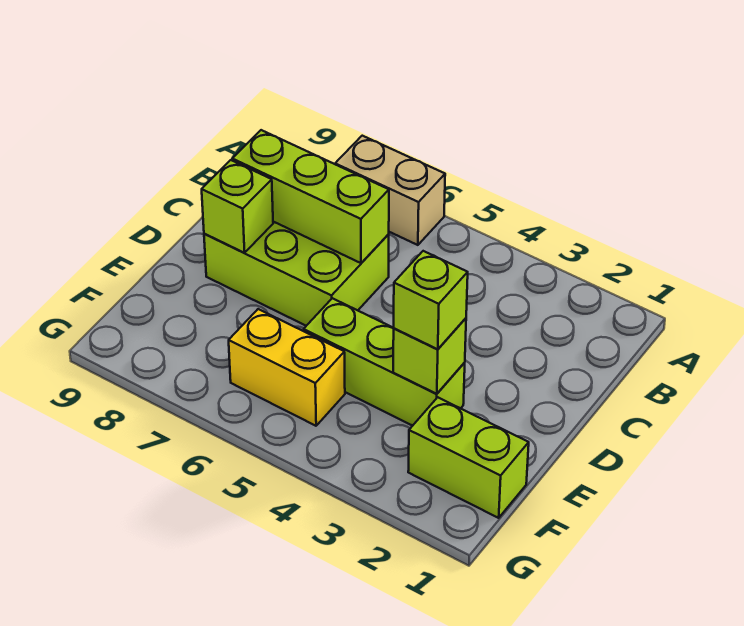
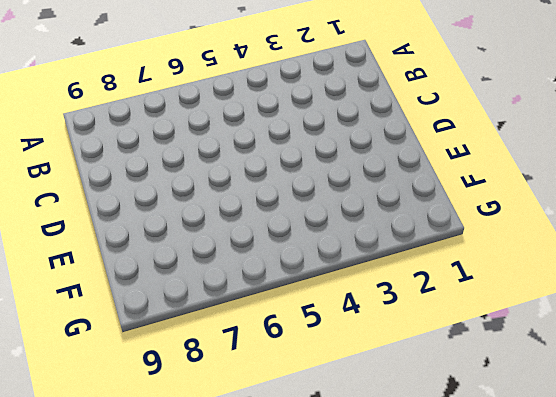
none -> tan 1x2 brick [335,136,445,245]
none -> lime 2x3 brick [204,222,389,326]

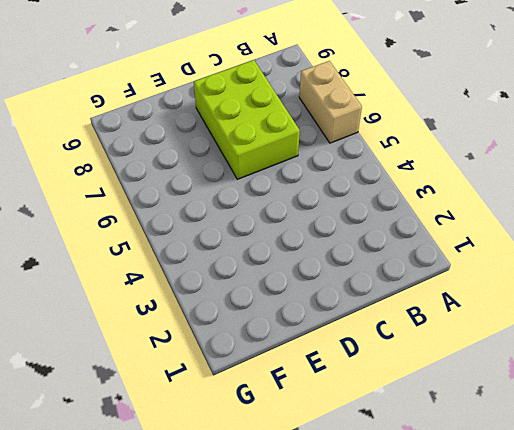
none -> lime 1x3 brick [304,298,465,426]
none -> lime 1x2 brick [408,397,529,518]

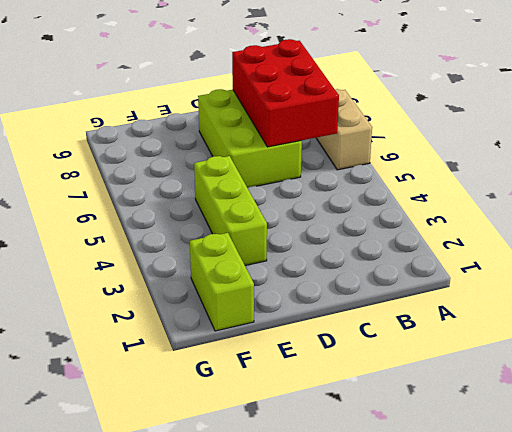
red 2x3 brick [232,39,339,147] -> lime 1x3 brick [232,130,389,263]
none -> yellow 1x2 brick [229,309,345,426]
none -> lime 1x1 brick [202,160,273,253]

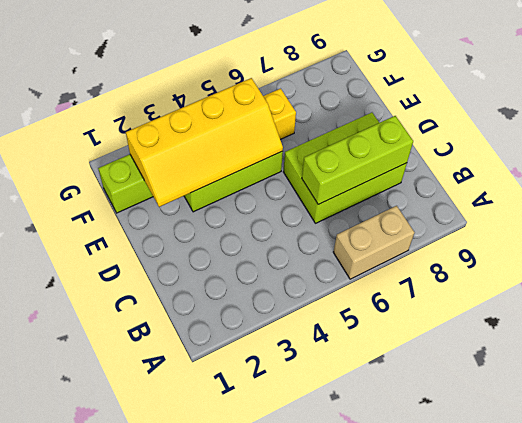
yellow 2x4 slope [126,78,283,207] -> lime 1x1 brick [393,318,466,394]
none -> lime 1x1 brick [202,160,273,253]
none -> lime 1x1 brick [394,251,468,349]

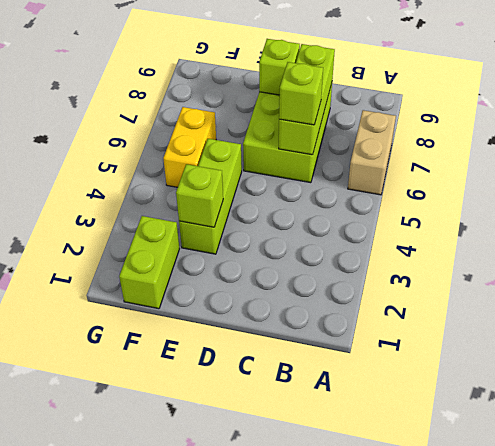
lime 1x1 brick [279,62,323,125] -> lime 1x1 brick moved to [394,251,468,349]

